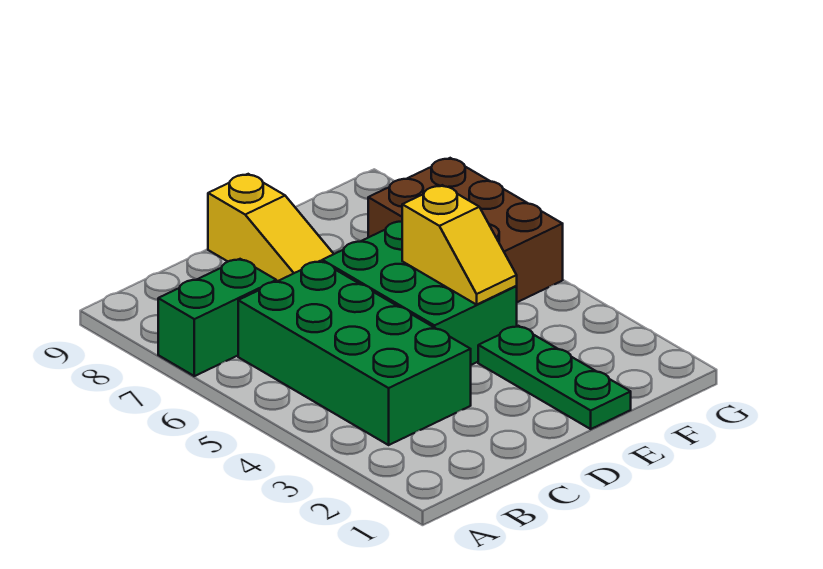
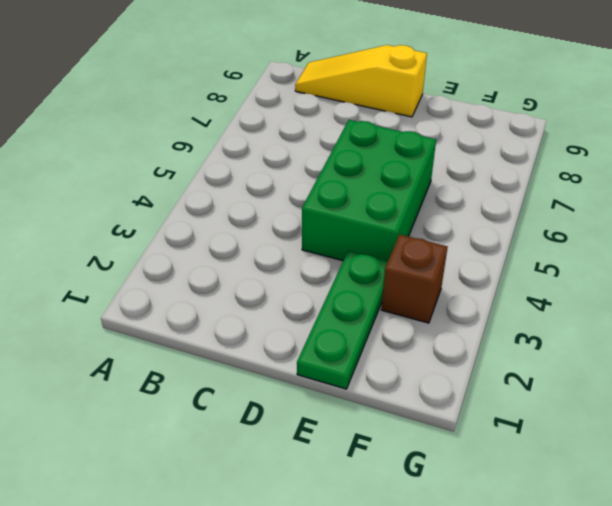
yellow 1x3 slope [295,45,427,117] -> yellow 1x3 slope turned to [208,174,333,282]
brown 1x1 brick [381,234,448,323] -> none
none -> green 1x2 brick [158,259,276,376]
none -> green 2x4 brick [238,261,471,445]

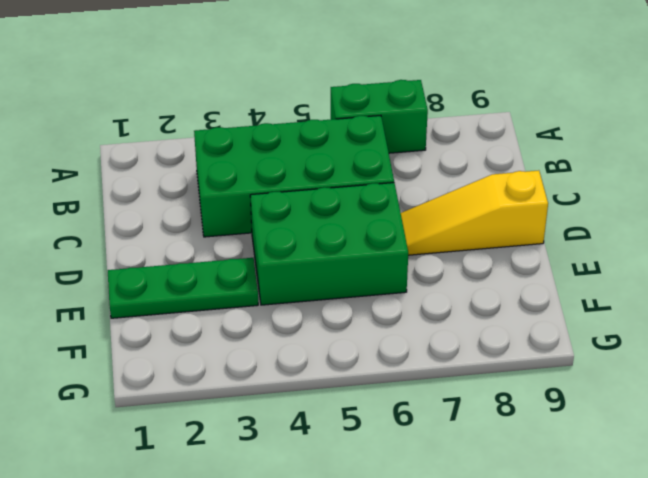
green 1x2 brick [331,80,428,153] -> green 1x2 brick turned to [158,259,276,376]
none -> brown 2x3 brick [368,158,563,302]
none -> yellow 1x2 slope [402,185,517,305]

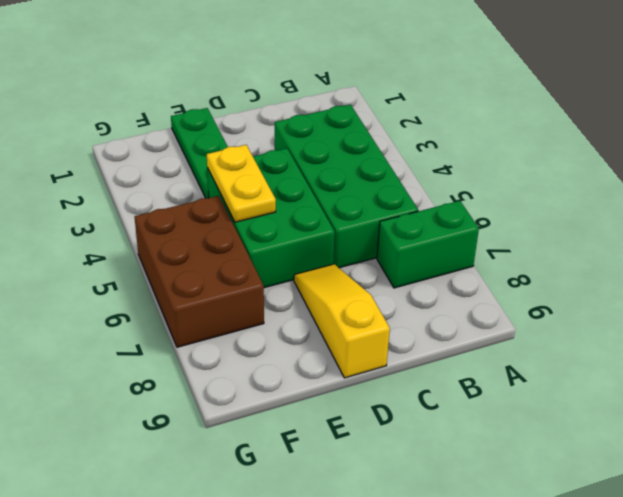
yellow 1x2 plate [207,145,276,222] -> yellow 1x2 slope [402,185,517,305]

